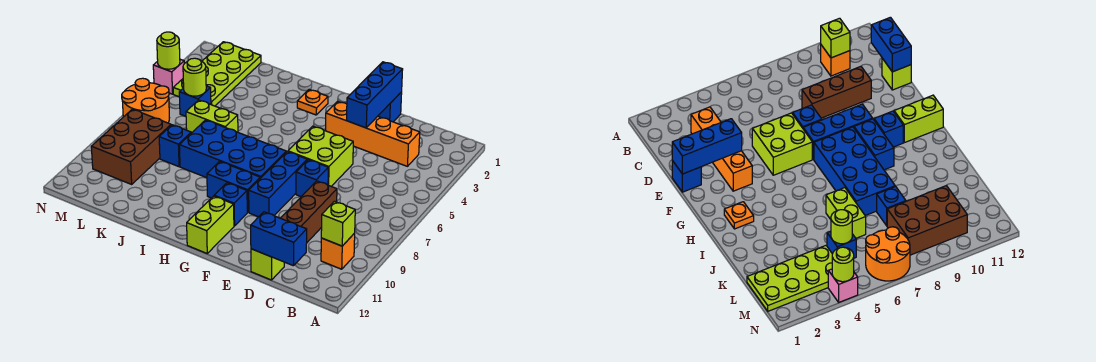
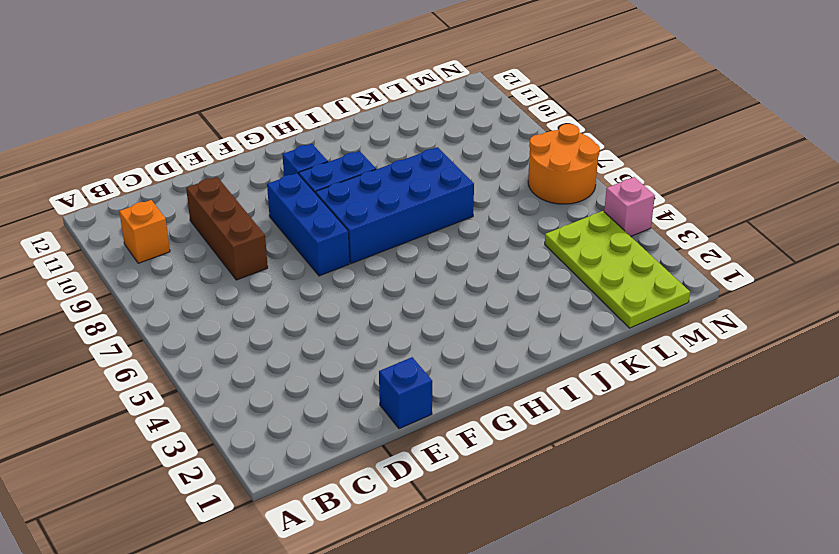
none -> orange 1x4 brick [326,101,420,166]
none -> lime 1x1 brick [251,249,284,280]
none -> lime 2x2 brick [288,126,353,186]

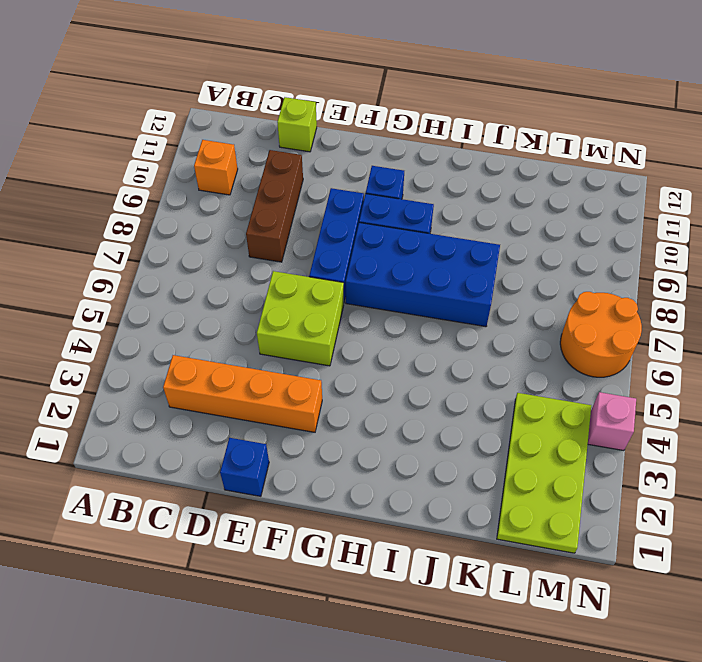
none -> blue 1x1 brick [296,160,328,197]
none -> lime 1x2 brick [187,196,234,253]
none -> orange 1x1 plate [297,89,328,115]

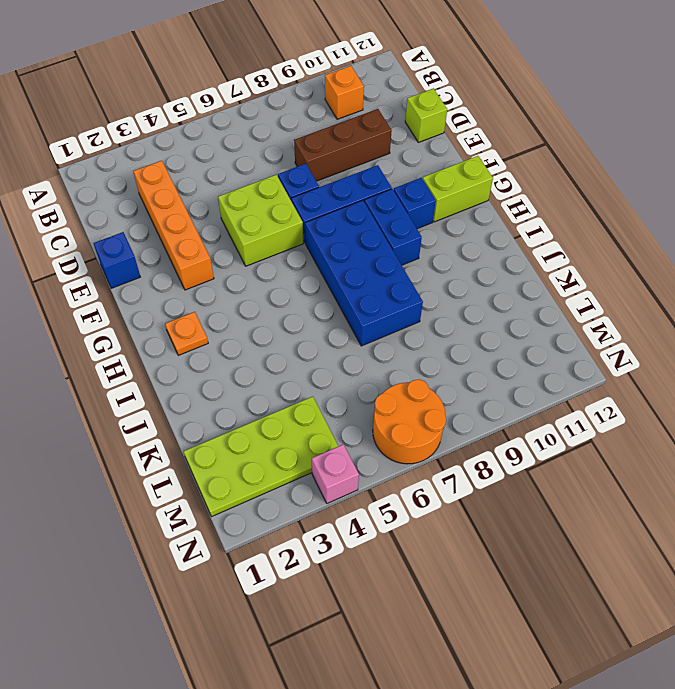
none -> lime 1x2 brick [186,100,238,133]
none -> blue 1x1 brick [159,125,191,167]
none -> blue 1x1 brick [179,86,211,116]

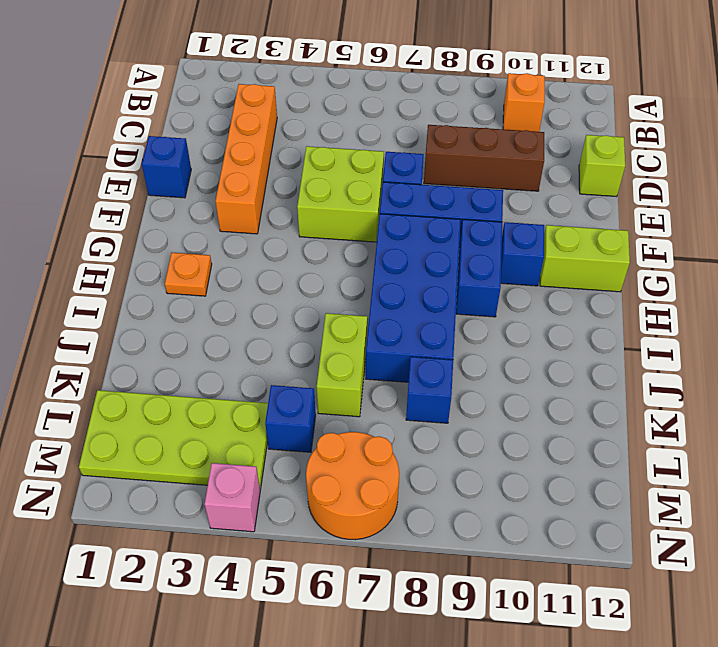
none -> brown 2x3 brick [91,109,171,184]
none -> lime 1x1 brick [321,201,355,246]
none -> blue 1x2 brick [251,212,307,266]

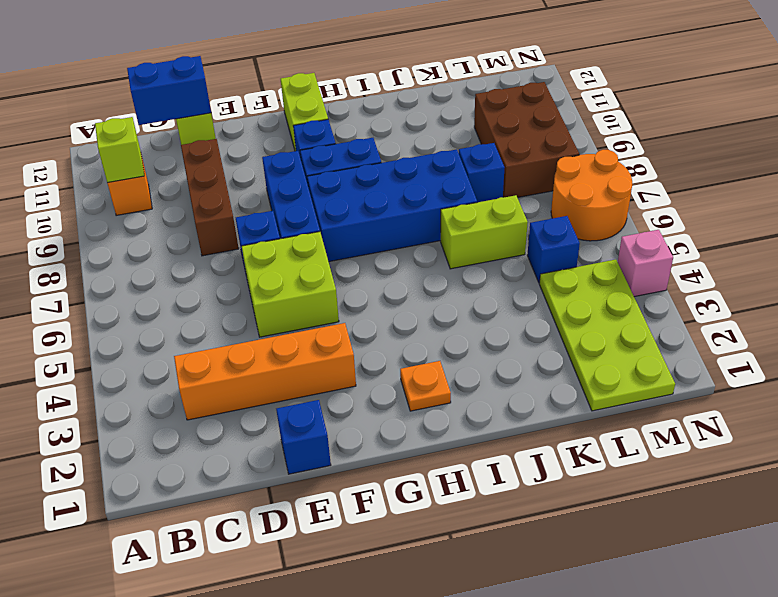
none -> blue 1x3 brick [347,62,403,128]
none -> lime 1x1 round brick [183,58,206,96]
none -> lime 1x1 round brick [157,32,180,69]

